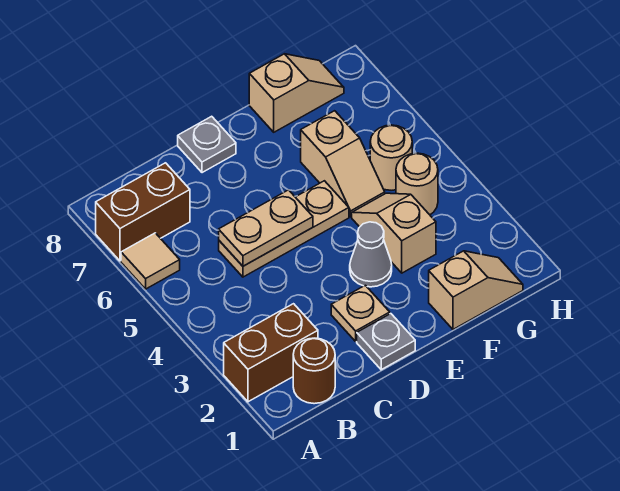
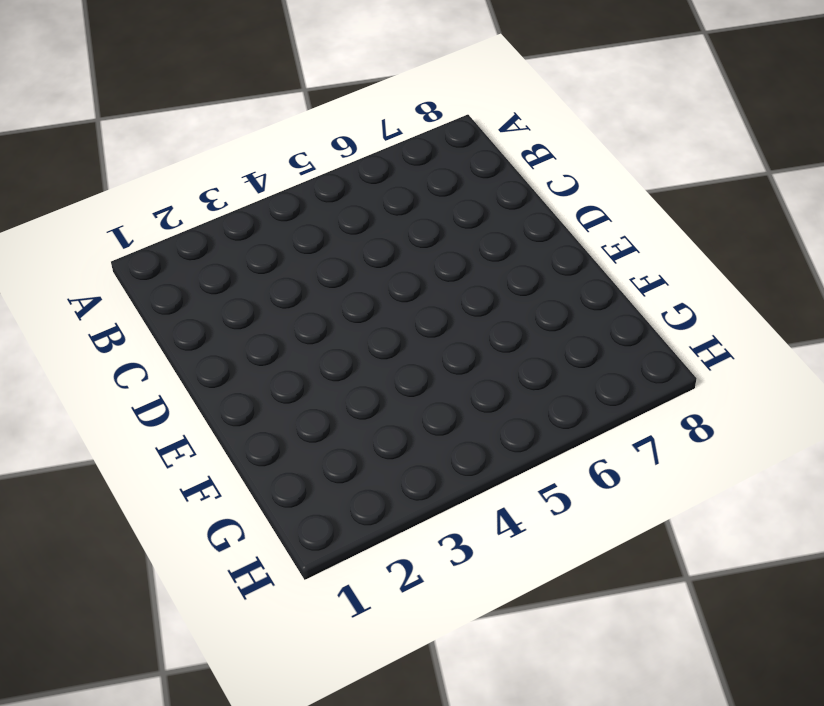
none -> brown 1x2 brick [224,304,318,402]
none -> tan 1x1 tile [121,233,180,289]
none -> brown 1x2 brick [96,163,190,261]

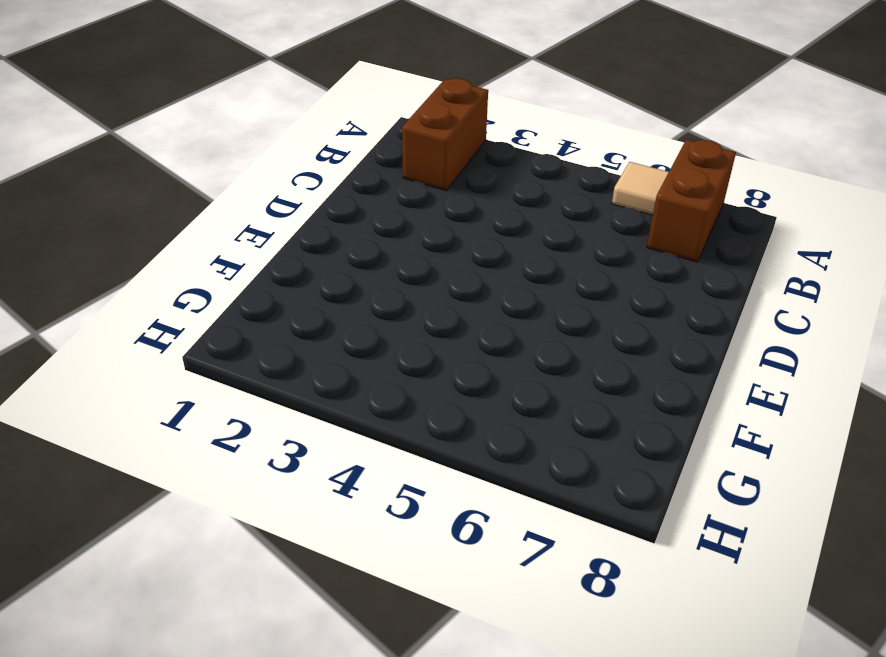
none -> brown 1x1 round brick [293,338,335,404]
none -> tan 1x3 plate [219,181,349,277]
none -> grey 1x1 plate [357,314,415,370]

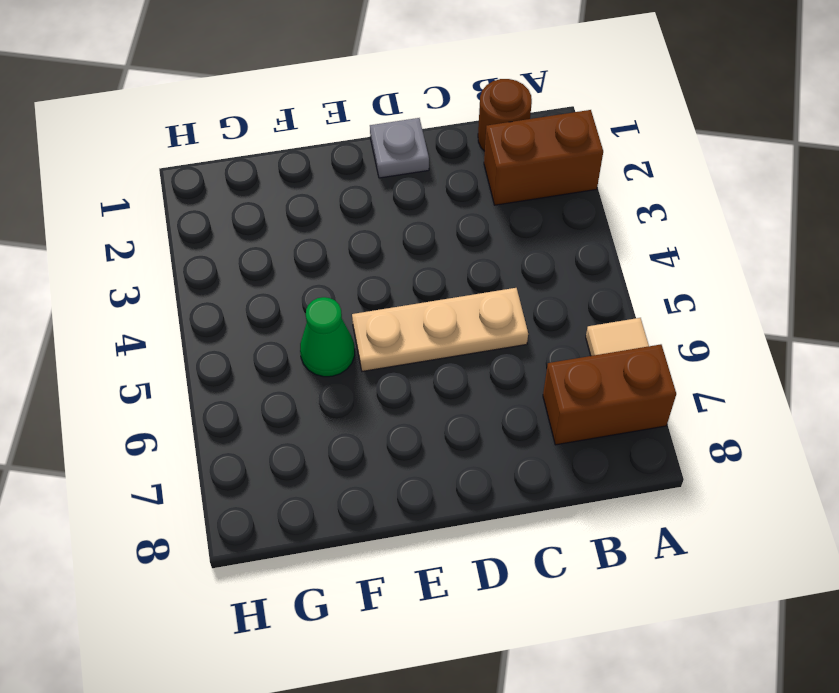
green 1x1 cone [300,297,355,377] -> tan 1x2 slope [301,111,385,217]
none -> tan 1x1 plate [331,285,390,341]
none -> grey 1x1 plate [178,116,236,173]
none -> grey 1x1 cone [350,222,392,287]

